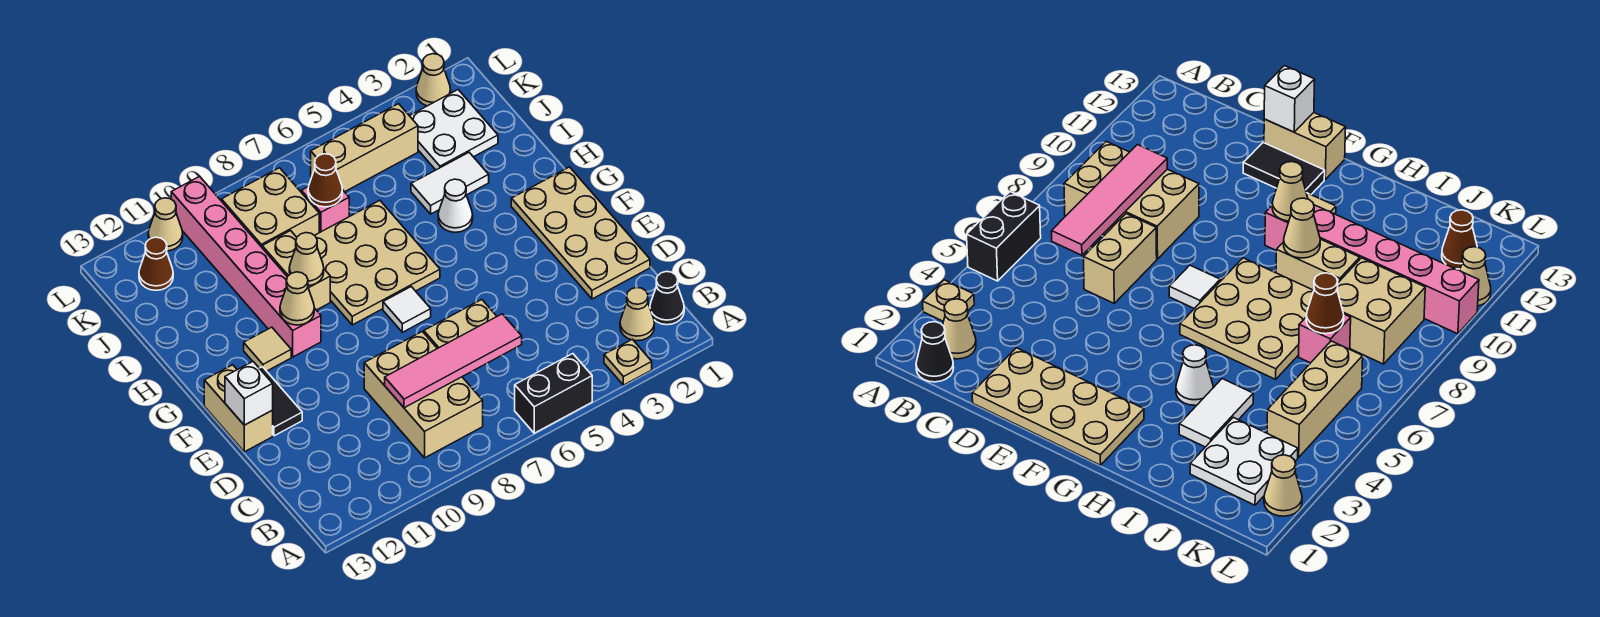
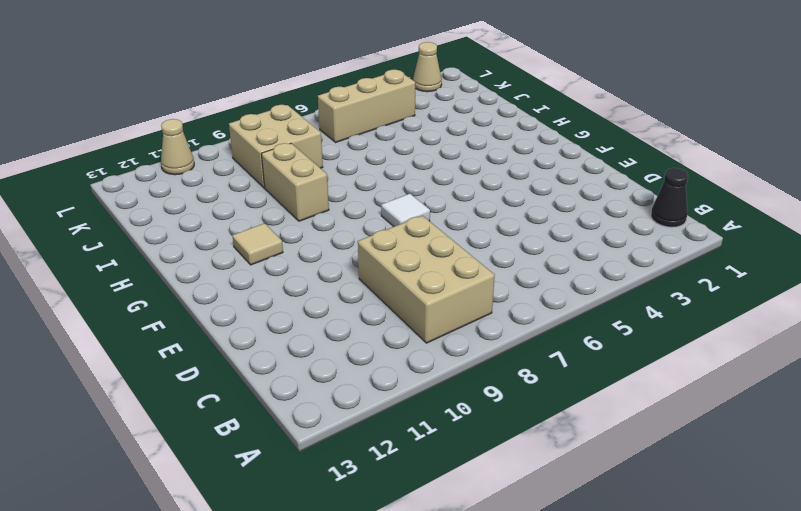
none -> tan 1x1 plate [604,339,652,385]
none -> black 1x2 brick [515,354,592,433]
none -> tan 1x1 cone [620,288,654,341]

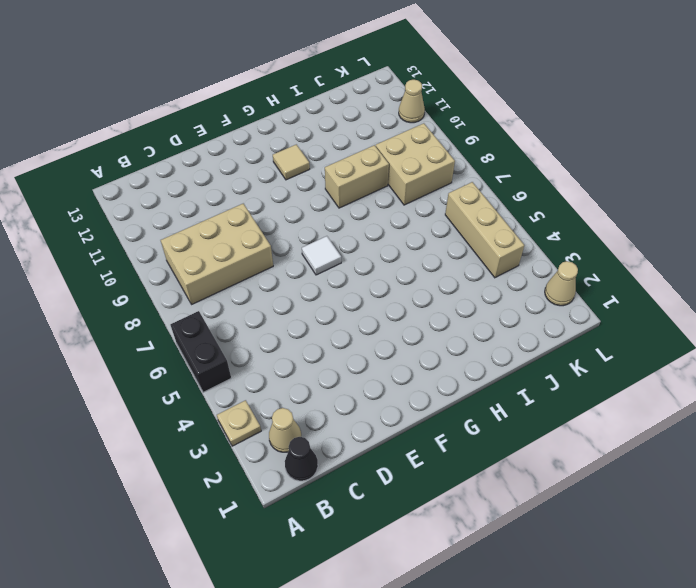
none -> tan 2x4 plate [511,167,650,299]
none -> tan 1x2 brick [424,299,497,349]
none -> black 1x2 tile [260,367,302,436]

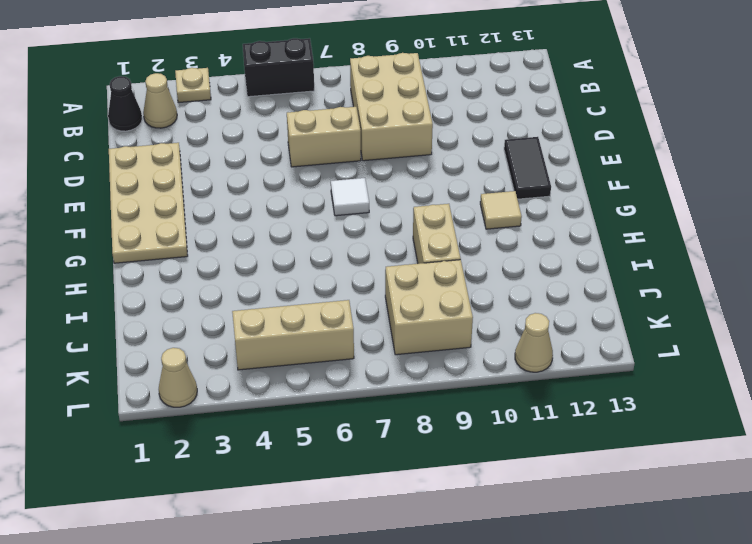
none -> tan 1x2 brick [204,365,273,452]
none -> tan 3x3 plate [315,200,440,325]
none -> pink 1x6 brick [171,176,321,357]

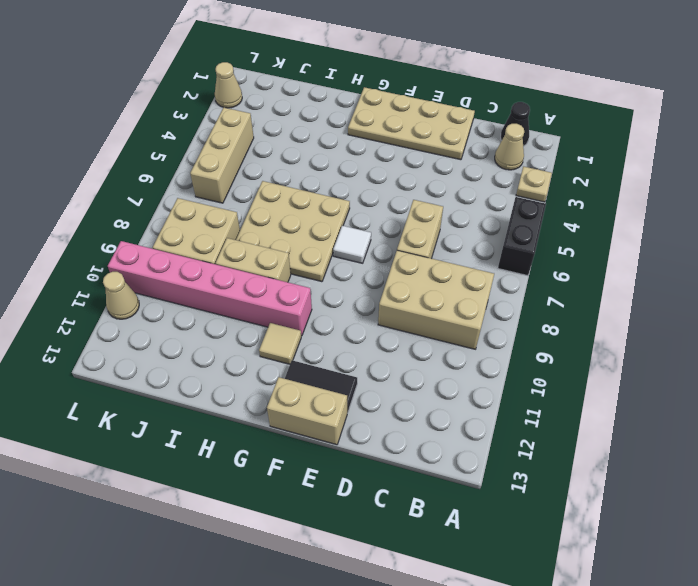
none -> white 1x1 cone [438,179,473,232]
none -> white 1x2 tile [411,153,489,214]
none -> white 2x2 plate [410,90,498,170]

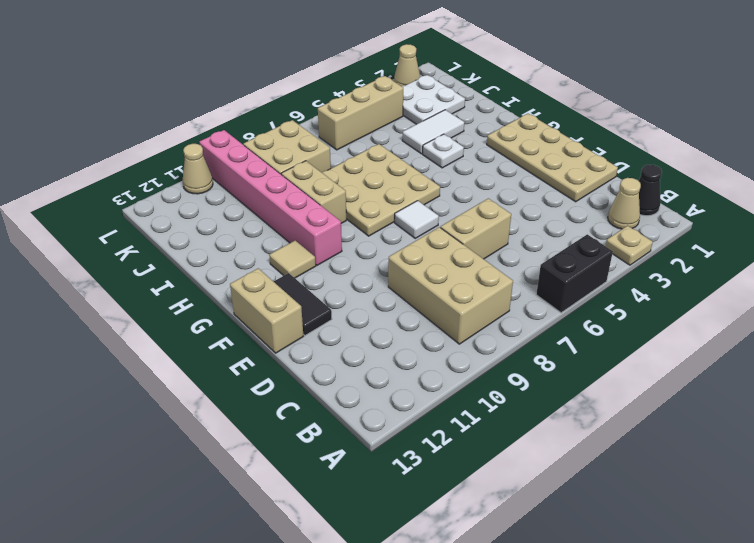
white 1x1 plate [423,134,464,168] -> white 1x1 cone [438,179,473,232]
none -> pink 1x1 brick [301,186,349,233]
none -> brown 1x1 cone [139,237,173,290]
none -> pink 1x4 tile [385,314,522,408]

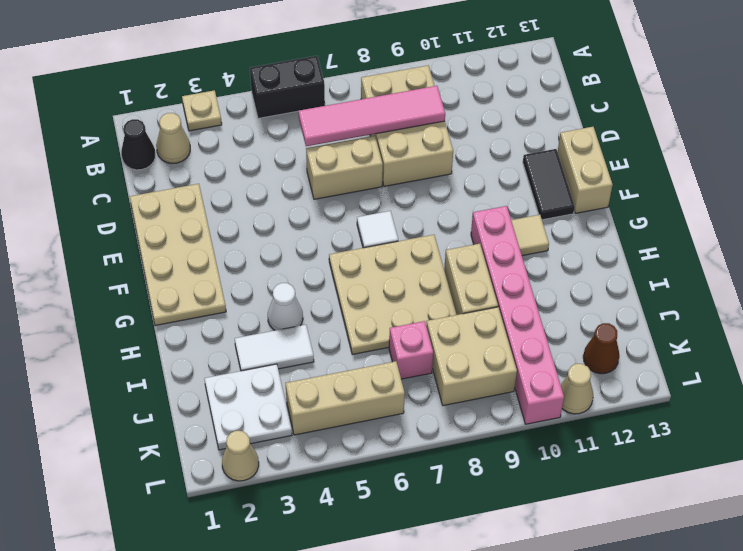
none -> white 1x1 brick [225,361,273,425]
none -> tan 1x1 cone [280,272,314,325]
none -> tan 1x1 cone [289,233,324,286]

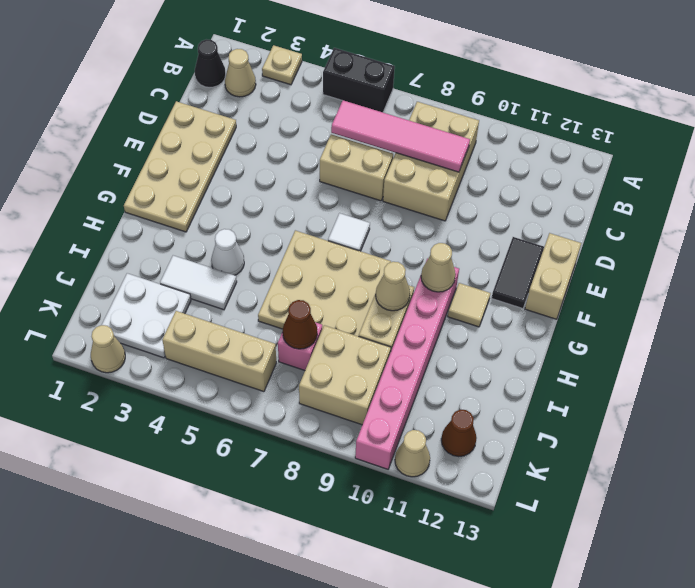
none -> white 1x1 brick [225,361,273,425]

